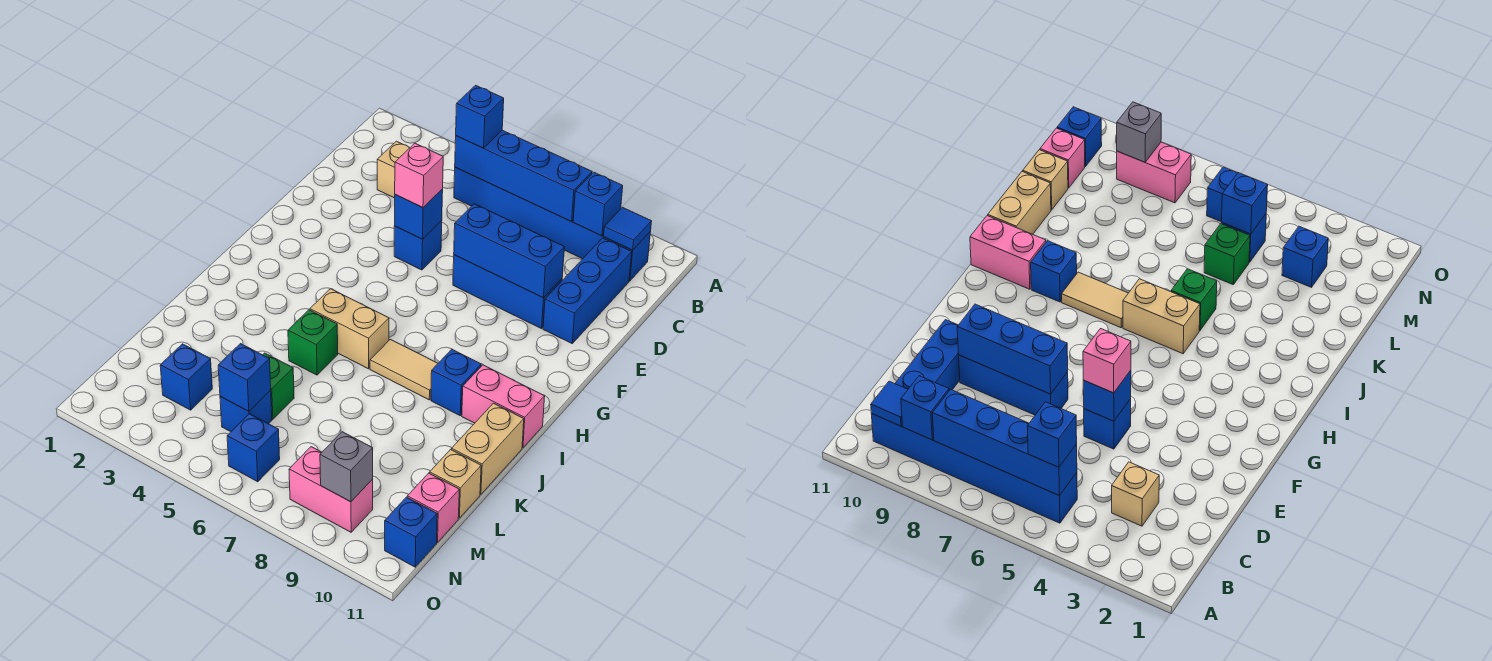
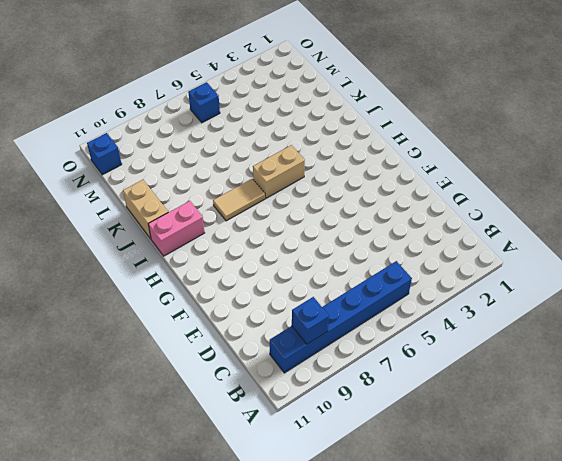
none -> tan 1x1 brick [377,141,409,198]
none -> blue 1x3 brick [543,238,632,343]
none -> blue 1x1 brick [394,220,442,270]

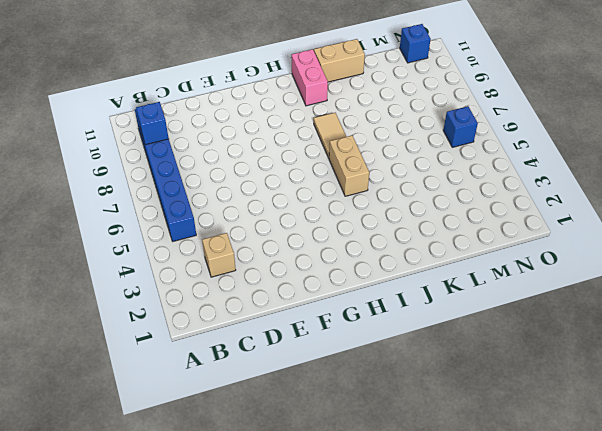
none -> blue 1x3 brick [543,238,632,343]
none -> blue 1x1 brick [394,220,442,270]
none -> blue 1x3 brick [453,255,562,329]

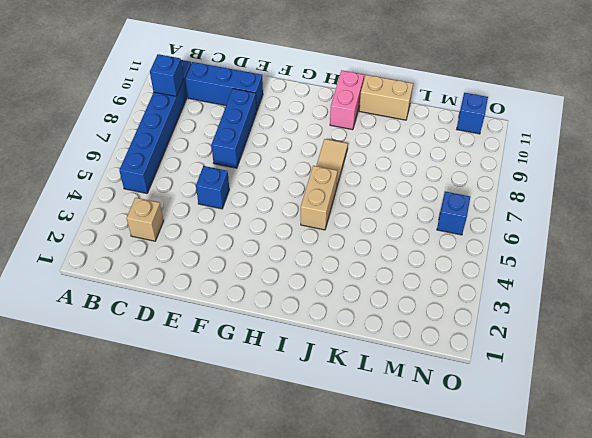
none -> blue 1x1 brick [431,349,481,415]
none -> green 1x1 brick [288,310,338,375]
none -> green 1x1 brick [263,353,294,419]

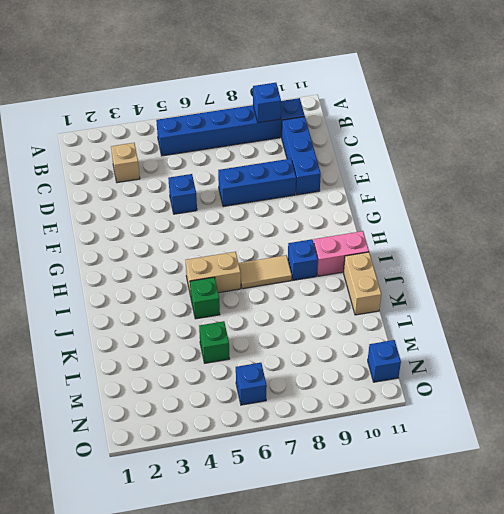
none -> tan 1x1 brick [430,449,481,518]
none -> blue 1x1 brick [160,344,212,410]
none -> blue 1x1 brick [220,390,272,432]

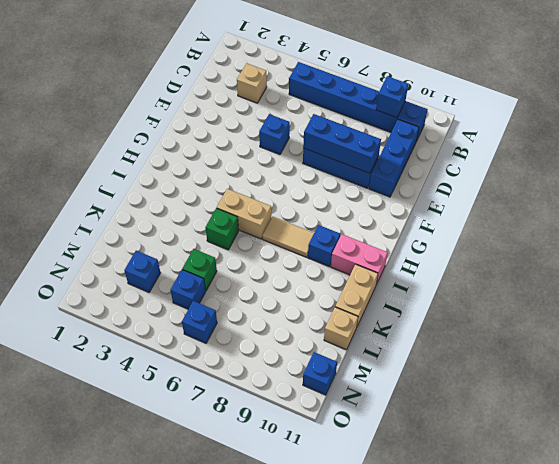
none -> pink 1x1 brick [407,473,459,543]
none -> pink 1x2 brick [289,447,373,532]
none -> blue 1x4 brick [455,130,592,222]

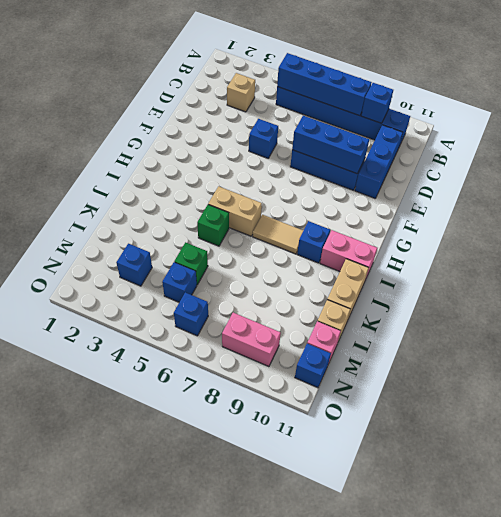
none -> blue 1x1 tile [604,208,652,250]
none -> blue 1x1 brick [394,189,443,239]
none -> blue 1x1 brick [218,344,271,411]

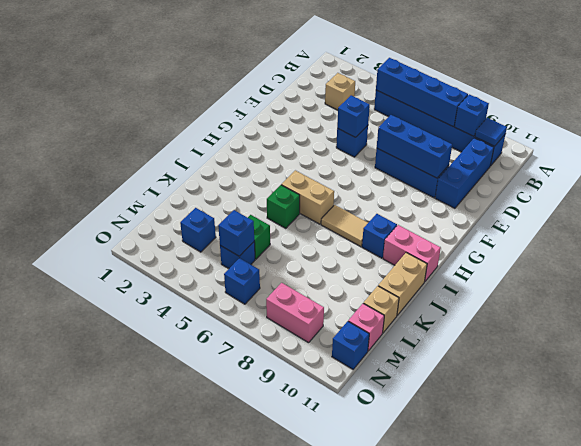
none -> grey 1x1 brick [320,432,373,502]
none -> blue 1x1 brick [456,85,504,148]
none -> pink 1x1 brick [395,143,443,208]

